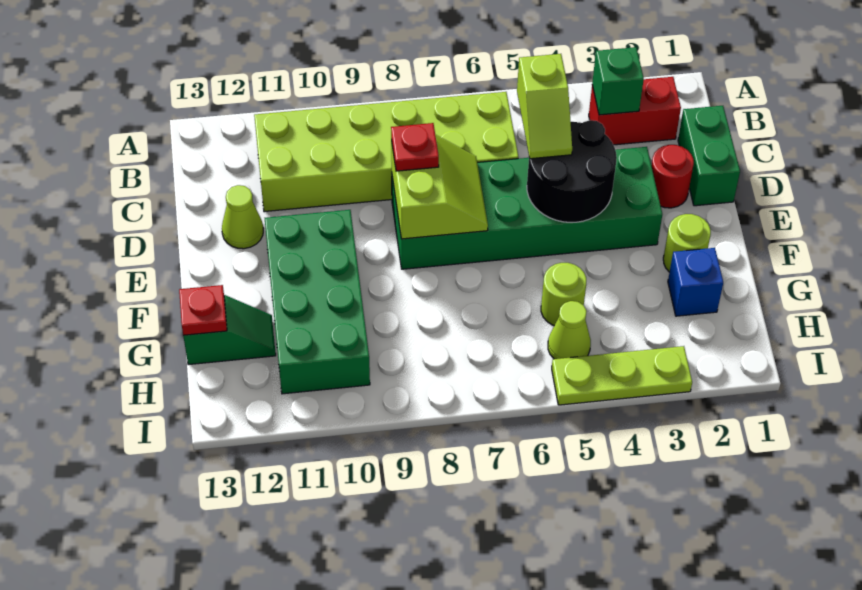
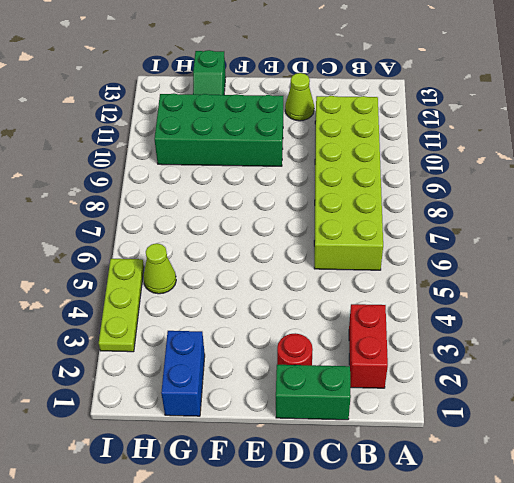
blue 1x2 brick [161,331,205,416] -> blue 1x1 brick [668,248,723,316]
none -> green 2x6 brick [392,147,662,269]
none -> lime 1x1 round brick [663,214,711,272]
none -> lime 1x1 round brick [541,263,586,326]

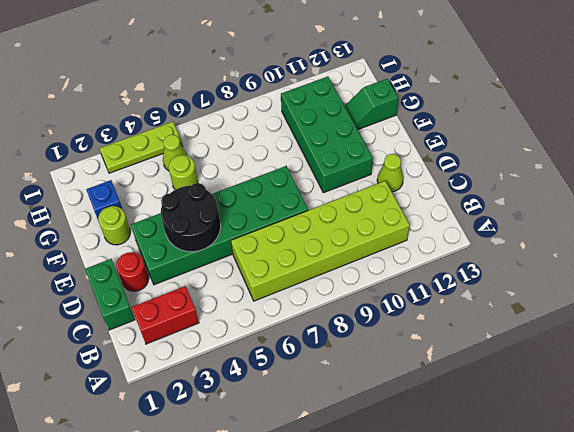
none -> green 1x1 brick [592,47,644,115]
none -> lime 2x2 slope [391,135,488,239]
none -> red 1x1 plate [179,285,227,335]

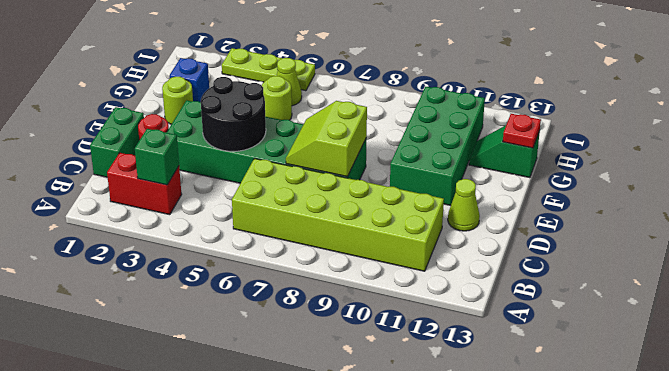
none -> lime 1x2 slope [517,54,572,159]
none -> red 1x1 plate [391,123,439,171]

